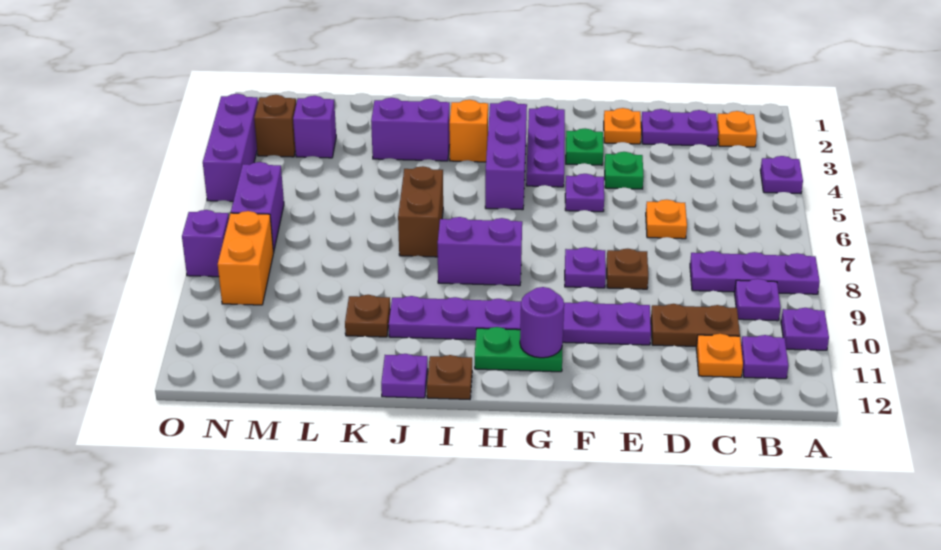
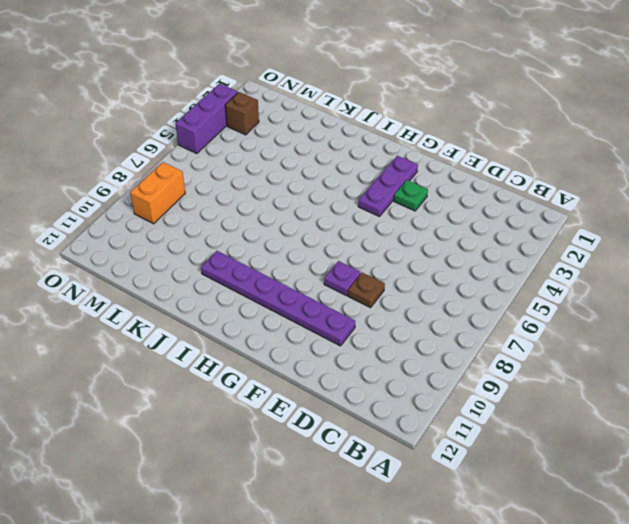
none -> purple 1x1 plate [760,156,803,194]
none -> purple 1x3 plate [690,251,820,294]
none -> purple 1x1 plate [781,308,829,350]
none -> orange 1x1 plate [717,111,757,147]

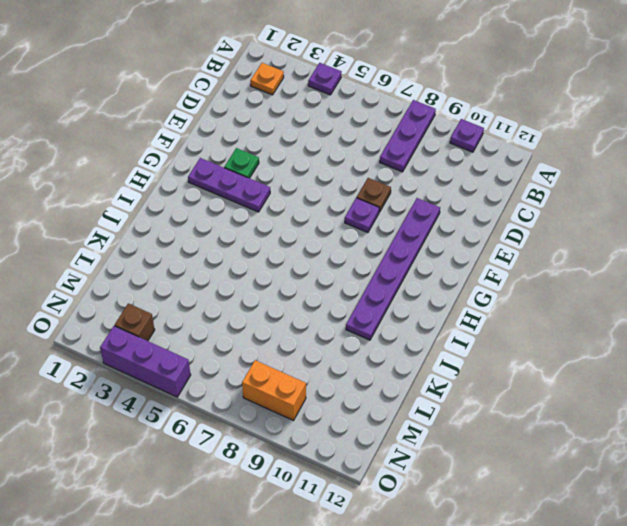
none -> purple 1x1 plate [735,279,781,321]
none -> purple 1x1 plate [741,335,788,379]
none -> purple 1x2 plate [641,109,718,146]
none -> brown 1x2 plate [651,304,740,347]

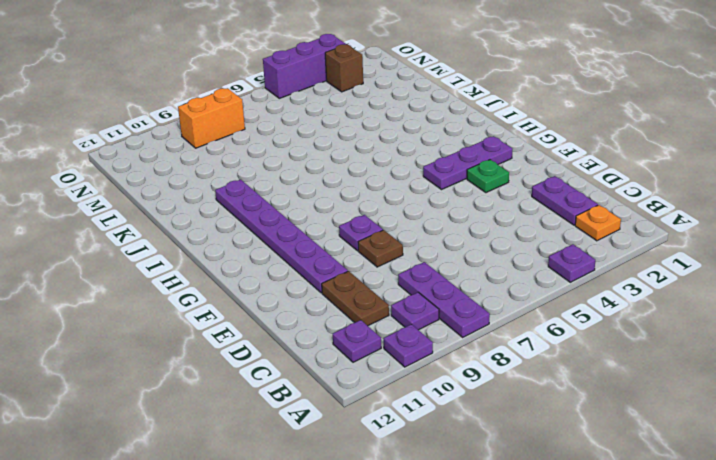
none -> orange 1x1 plate [696,334,743,377]
none -> orange 1x1 plate [646,200,687,239]
none -> orange 1x1 plate [604,108,641,144]
none -> green 1x1 plate [605,152,644,189]

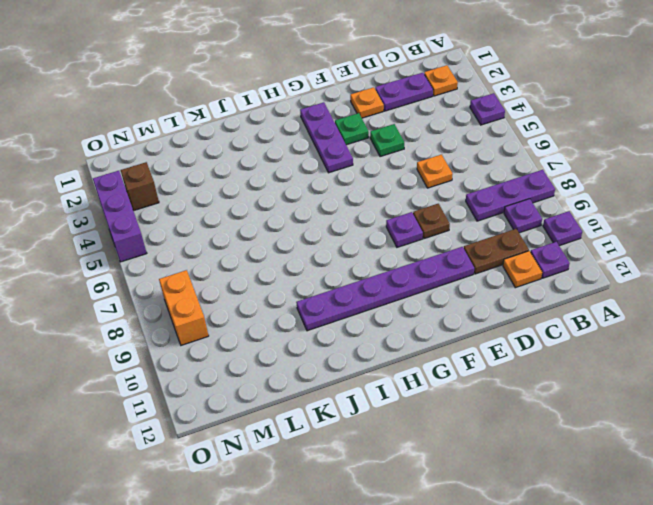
none -> purple 1x1 plate [565,174,604,212]
none -> green 1x2 plate [475,327,562,372]
none -> purple 1x3 brick [485,101,527,210]
none -> purple 1x2 brick [438,217,522,286]

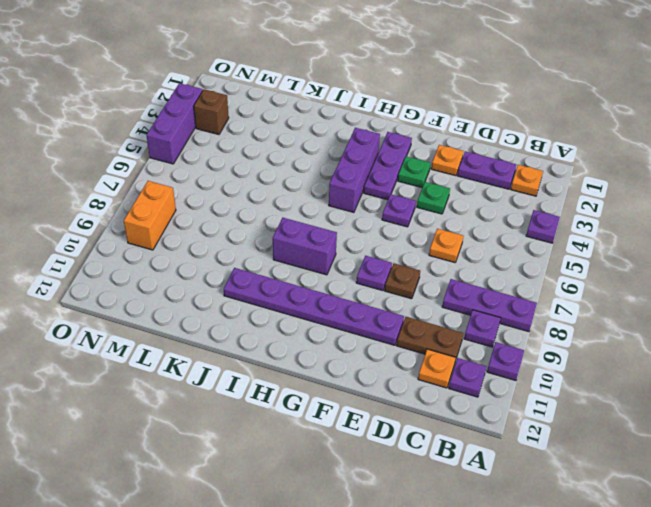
none -> green 1x2 plate [475,327,562,372]
none -> orange 1x1 brick [449,100,488,162]
none -> brown 1x1 plate [427,355,472,399]
none -> purple 1x2 brick [371,98,450,161]

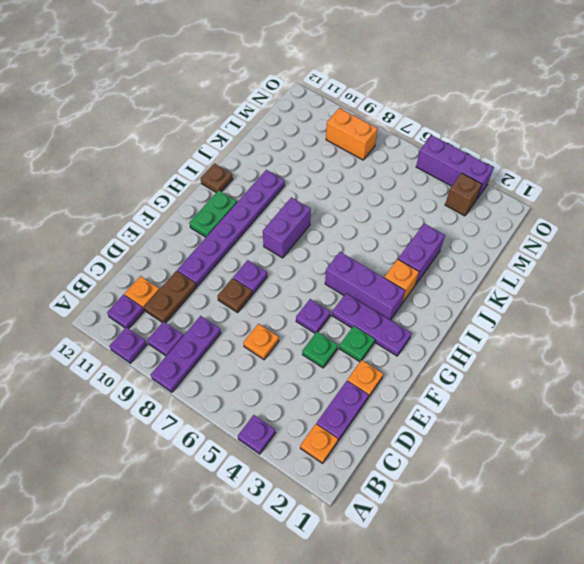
none -> brown 1x2 brick [398,166,443,257]
none -> purple 1x1 plate [381,354,428,398]
none -> brown 1x1 plate [345,295,390,337]
none -> purple 1x1 brick [293,96,336,158]

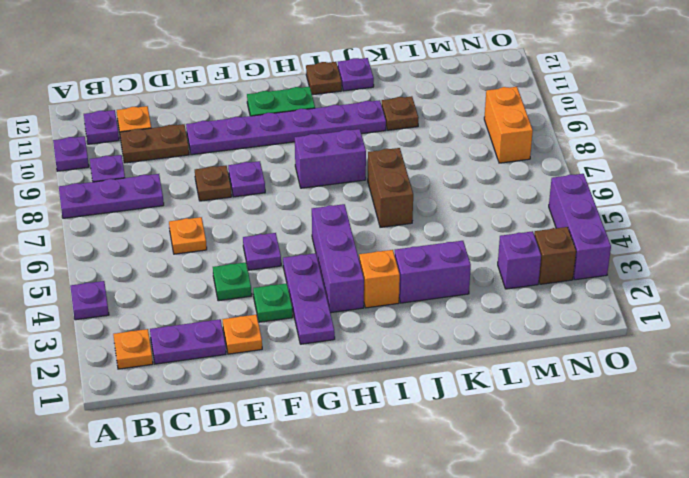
none -> purple 1x2 brick [231,162,284,252]
none -> purple 1x1 brick [182,210,229,277]
none -> purple 1x1 round brick [520,287,564,358]

